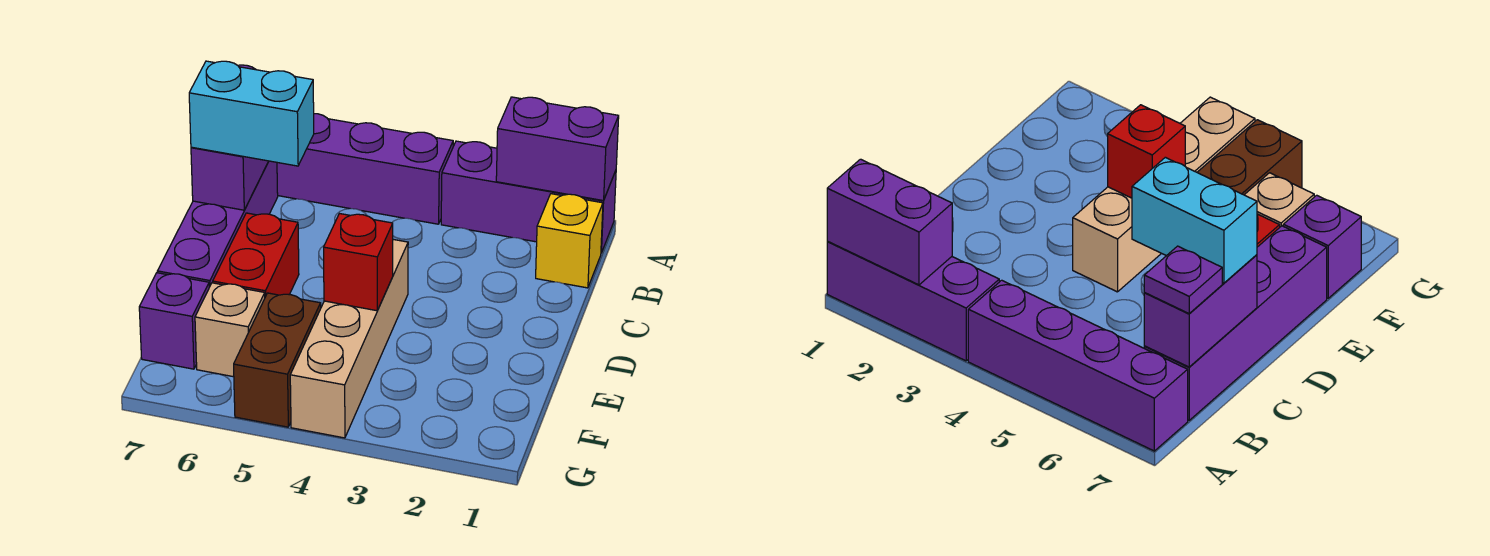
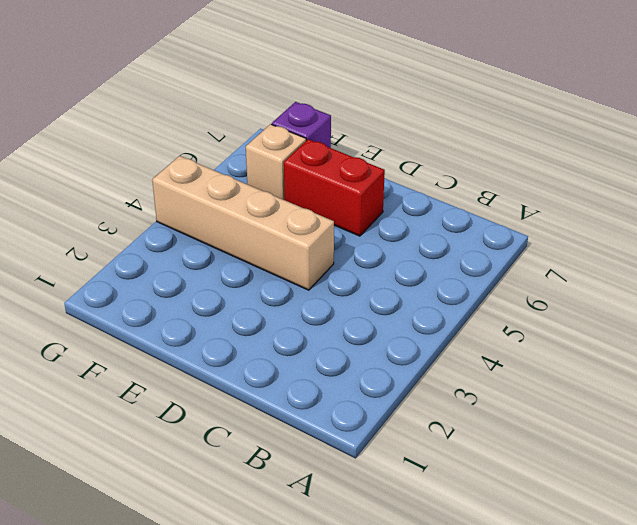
none -> purple 1x3 brick [441,141,616,253]
none -> purple 1x4 brick [277,114,453,224]
none -> yellow 1x1 brick [536,194,603,288]

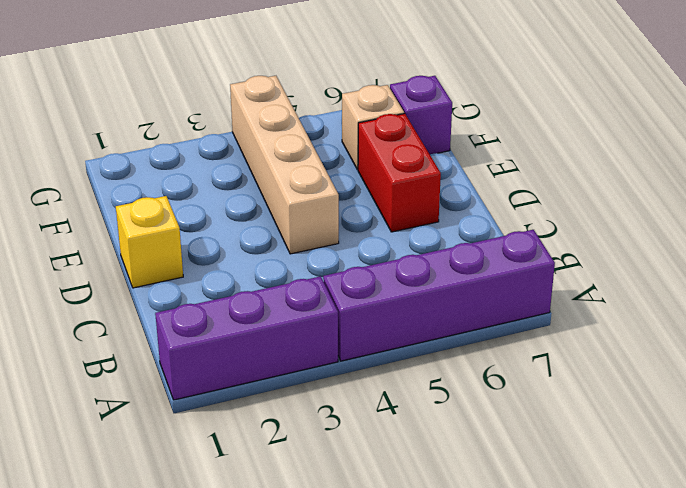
yellow 1x1 brick [116,196,183,288] -> yellow 1x1 brick moved to [536,194,603,288]
none -> purple 1x4 brick [157,161,278,287]
none -> brown 1x2 brick [234,293,321,427]
none -> purple 1x2 brick [496,97,619,201]

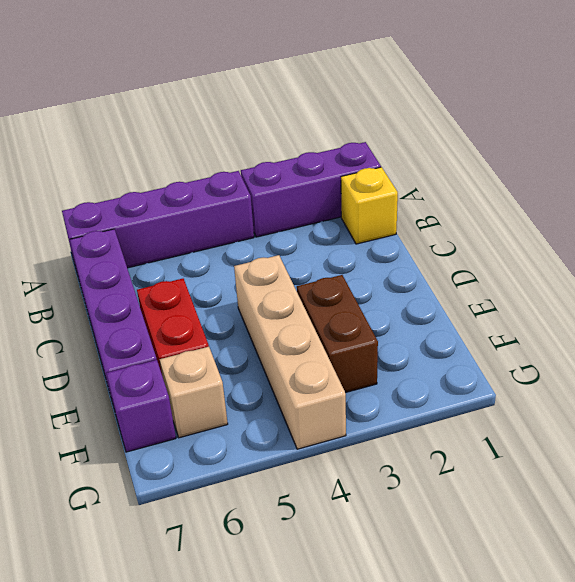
brown 1x2 brick [297,275,378,393] -> brown 1x2 brick moved to [234,293,321,427]
none -> purple 1x2 brick [496,97,619,201]
none -> purple 1x2 brick [191,147,269,210]
none -> red 1x1 brick [324,214,393,311]

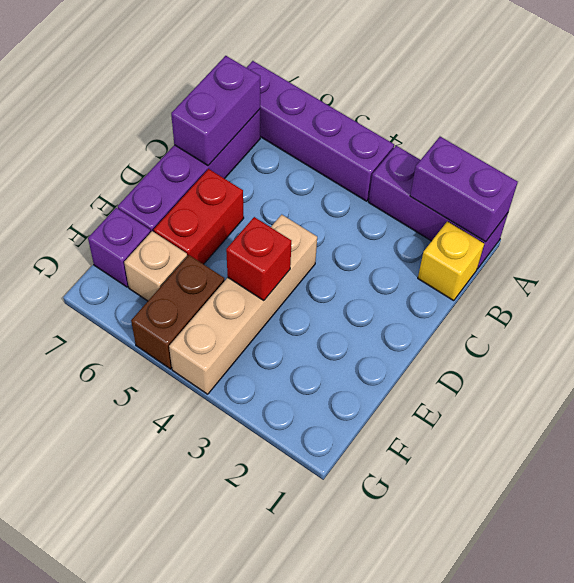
none -> purple 1x1 plate [1144,246,1222,314]
none -> cyan 1x2 brick [189,61,314,166]

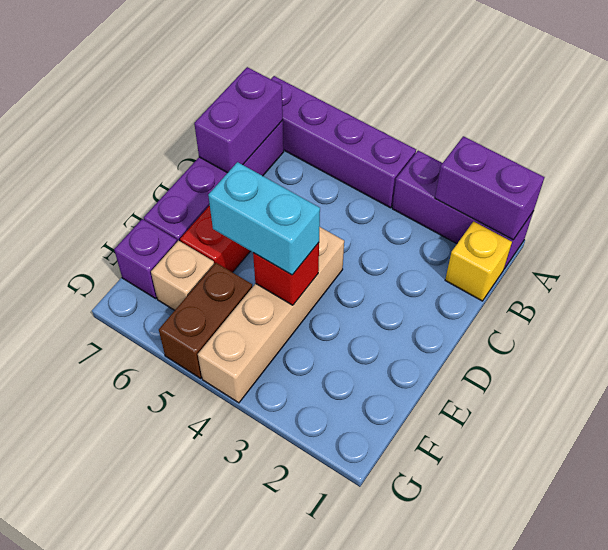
cyan 1x2 brick [208,162,320,275] -> cyan 1x2 brick moved to [189,61,314,166]
none -> purple 1x1 plate [1144,246,1222,314]

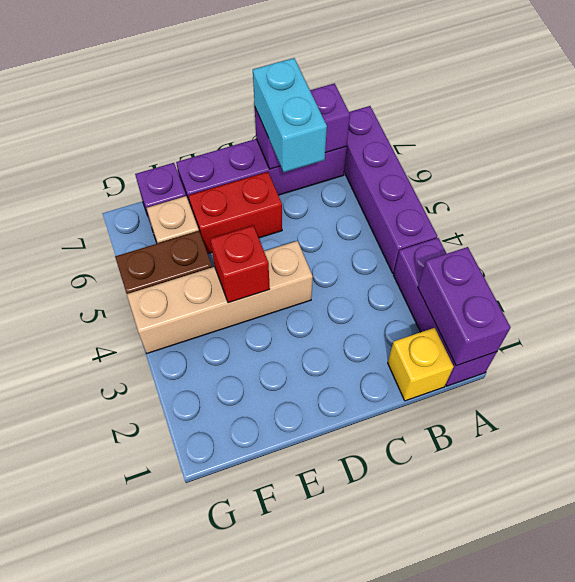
none -> purple 1x1 plate [1144,246,1222,314]

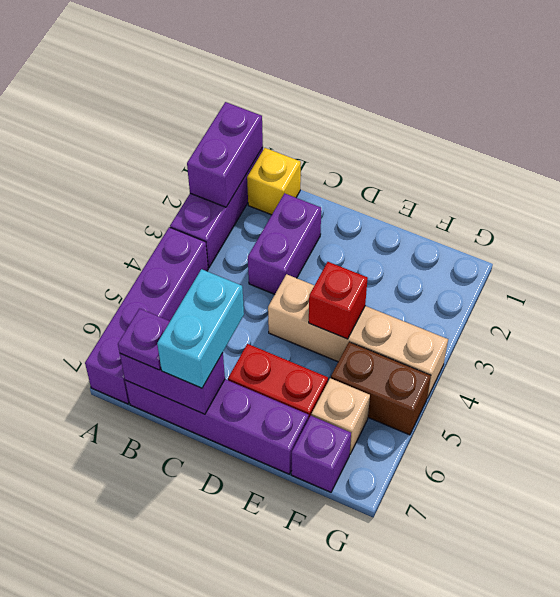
purple 1x2 brick [248,193,321,294] -> none

